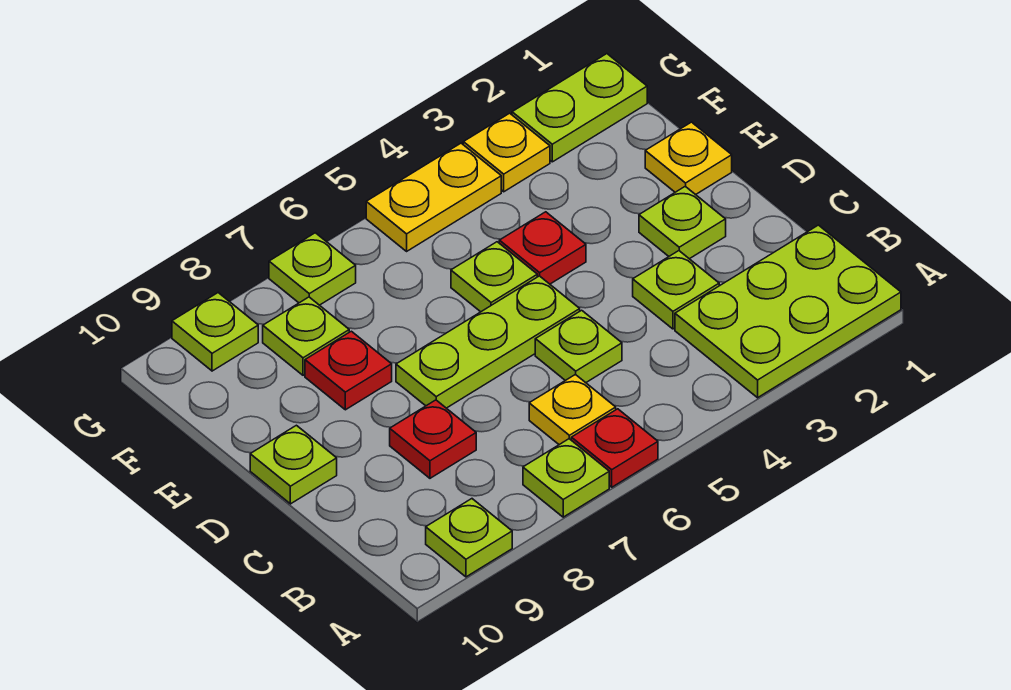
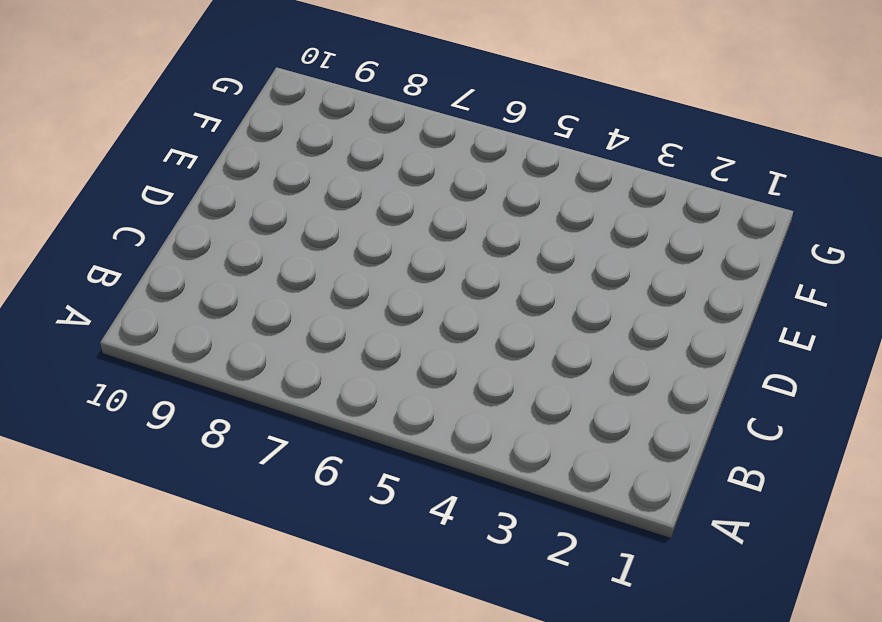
none -> lime 2x3 plate [675,225,901,398]
none -> red 1x1 plate [571,409,658,487]
none -> lime 1x1 plate [523,439,609,517]

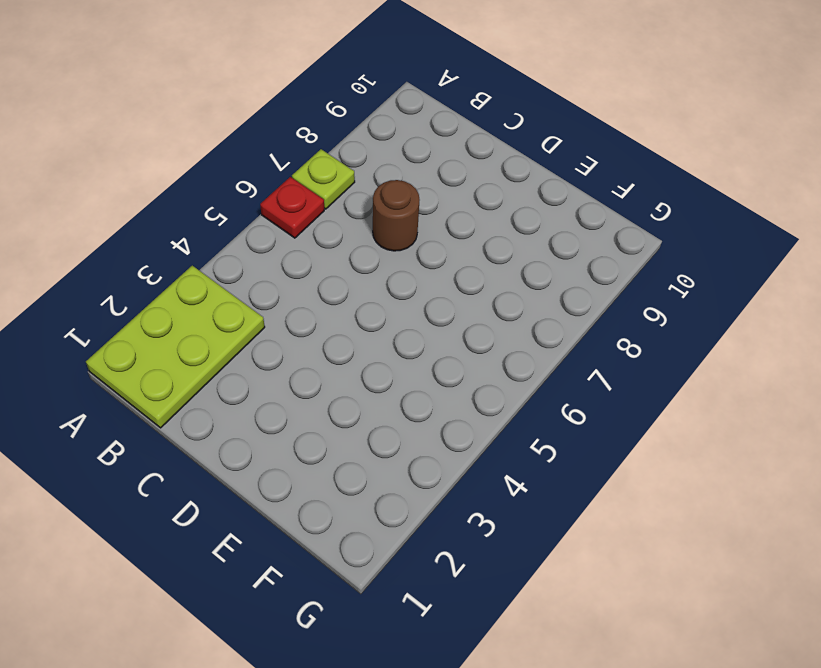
brown 1x1 round brick [373,180,420,251] -> none
none -> lime 1x1 plate [426,499,512,577]
none -> yellow 1x1 plate [529,374,616,445]
none -> lime 1x1 plate [633,251,719,329]

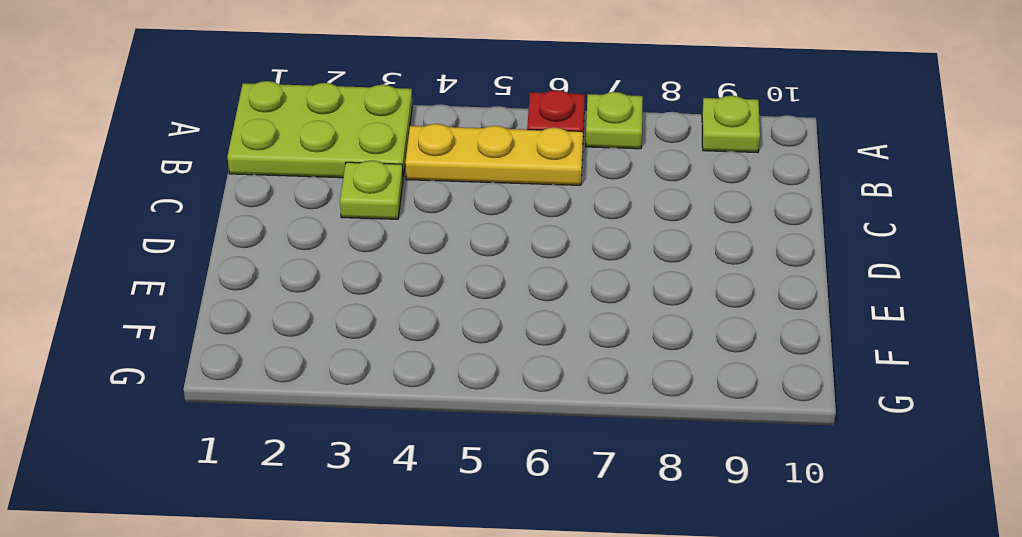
yellow 1x3 plate [405,124,583,185] -> yellow 1x1 plate [529,374,616,445]
none -> lime 1x1 plate [535,310,622,383]
none -> red 1x1 plate [390,400,476,478]
none -> lime 1x1 plate [639,186,726,259]

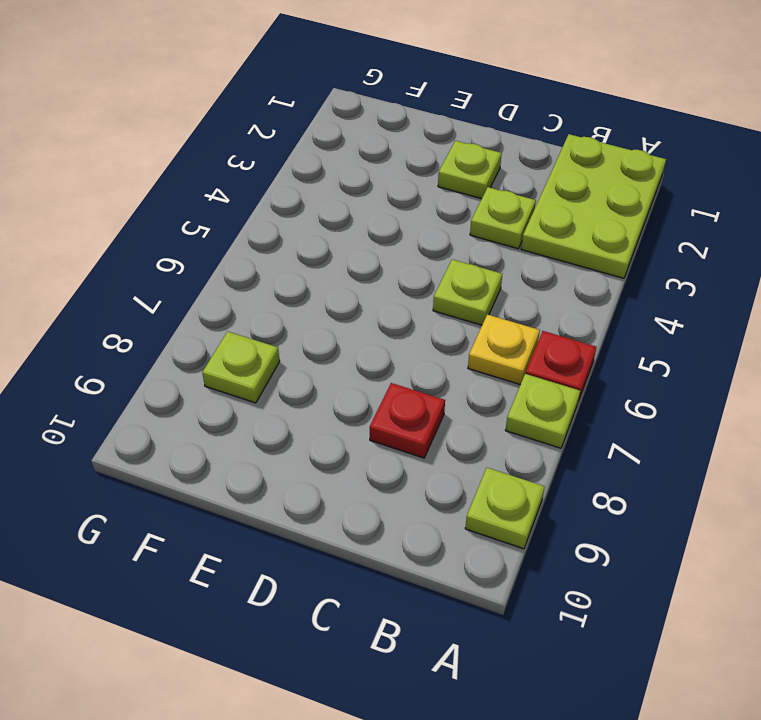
none -> lime 1x3 plate [396,276,580,408]
none -> lime 1x1 plate [250,425,337,504]
none -> yellow 1x1 plate [645,122,732,195]

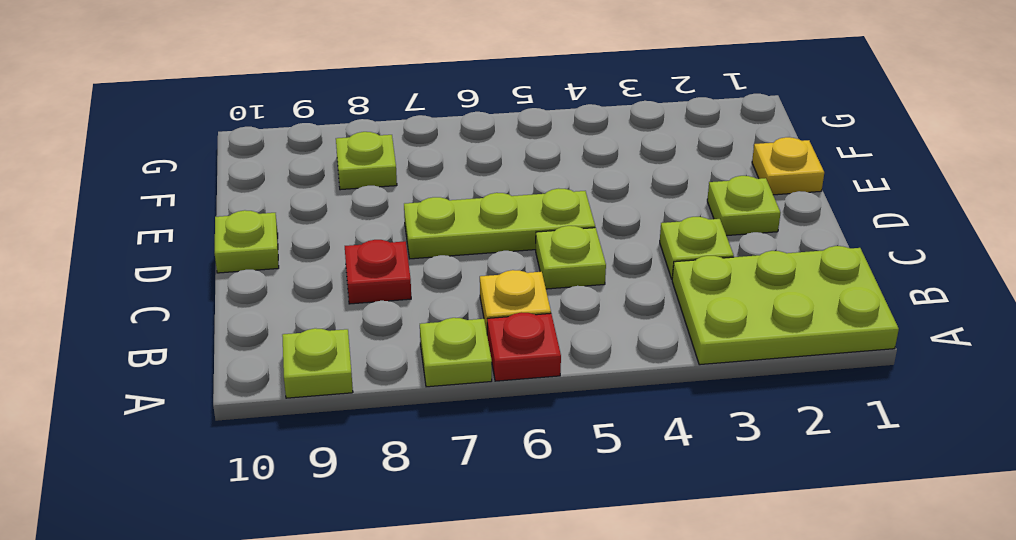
none -> red 1x1 plate [499,212,586,284]
none -> lime 1x1 plate [451,242,537,312]
none -> red 1x1 plate [305,331,392,410]

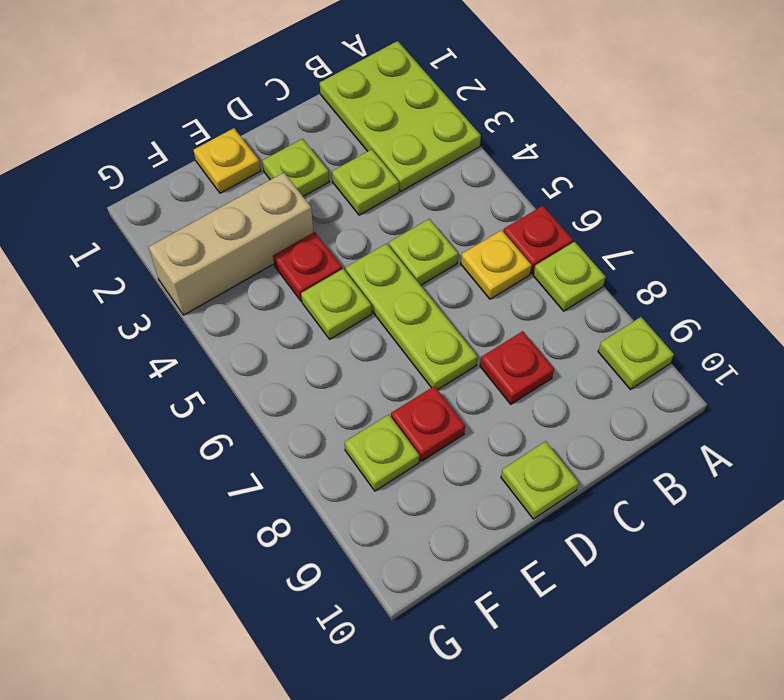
tan 1x3 brick [149,173,314,315] -> yellow 1x1 plate [463,113,550,192]
none -> lime 1x2 plate [512,54,647,162]
none -> yellow 1x2 plate [366,143,501,251]
none -> lime 1x1 plate [269,233,356,305]

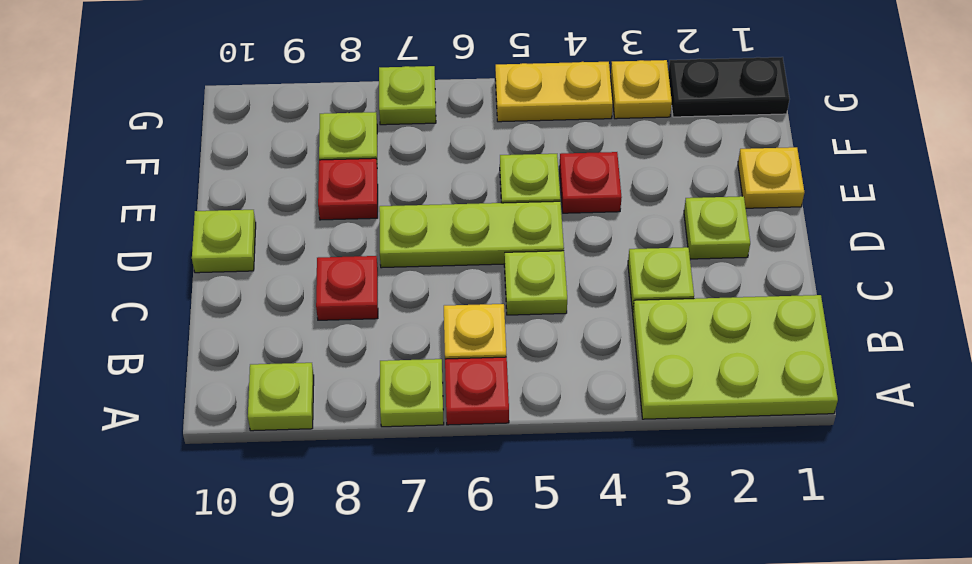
black 1x2 plate [668,57,789,117] -> lime 1x2 plate [512,54,647,162]
none -> lime 1x1 plate [172,293,258,371]

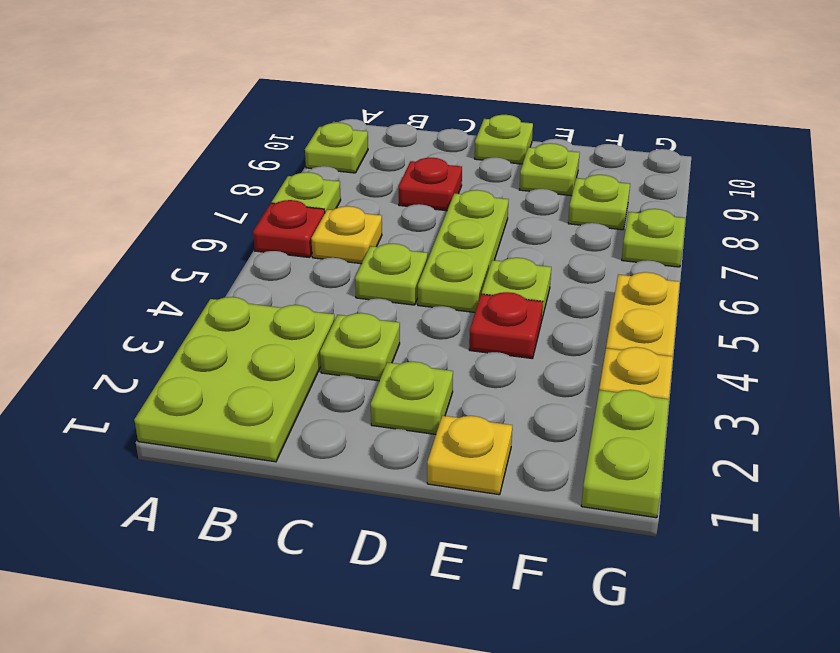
lime 1x1 plate [519,143,580,196] -> lime 1x1 plate moved to [172,293,258,371]
none -> red 1x1 plate [305,331,392,410]

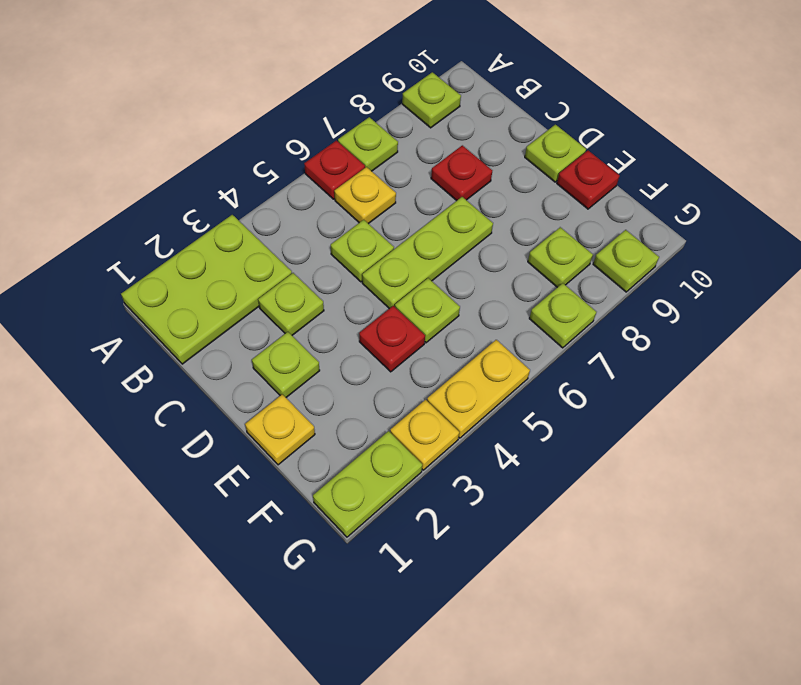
red 1x1 plate [557,151,620,209] -> red 1x1 plate moved to [305,331,392,410]

